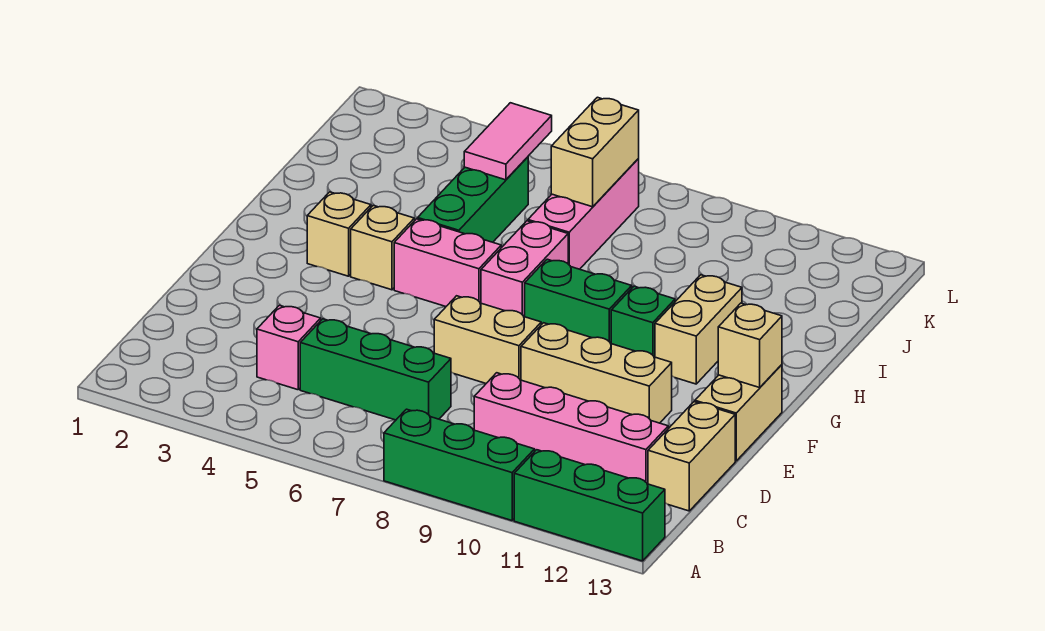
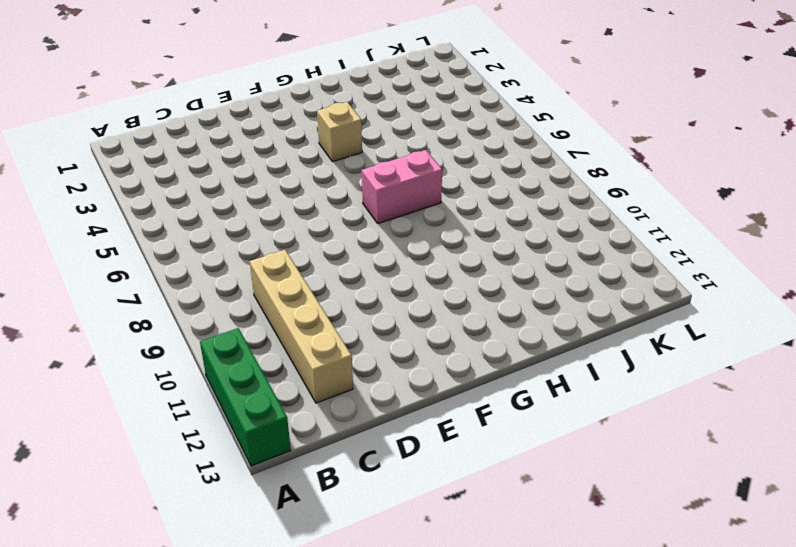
tan 1x4 brick [250,250,353,403] -> pink 1x4 brick [474,373,668,484]
none -> green 1x3 brick [384,409,535,520]
none -> pink 1x1 brick [257,305,321,390]
none -> green 1x3 brick [300,319,451,420]

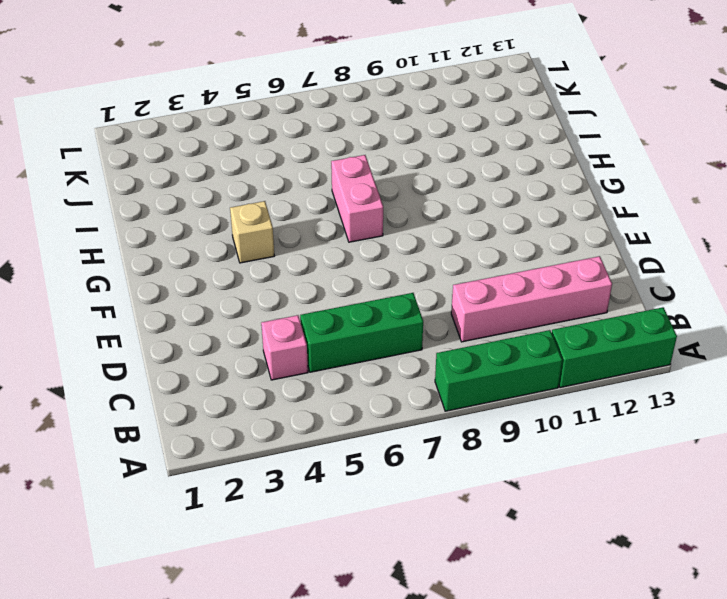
none -> tan 1x2 brick [648,402,735,511]
none -> tan 1x2 brick [434,296,541,383]
none -> tan 1x3 brick [521,323,672,423]

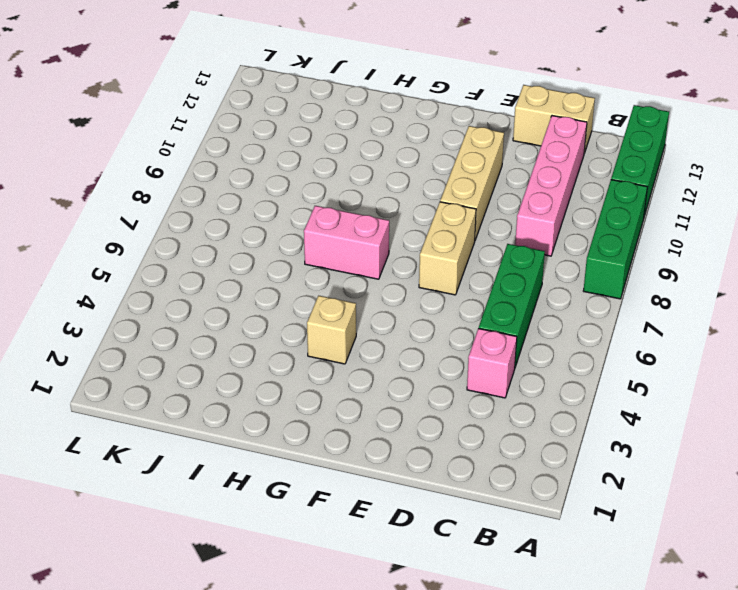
none -> tan 1x2 brick [695,365,782,461]
none -> tan 1x1 brick [307,192,371,276]
none -> pink 1x2 brick [394,219,501,306]

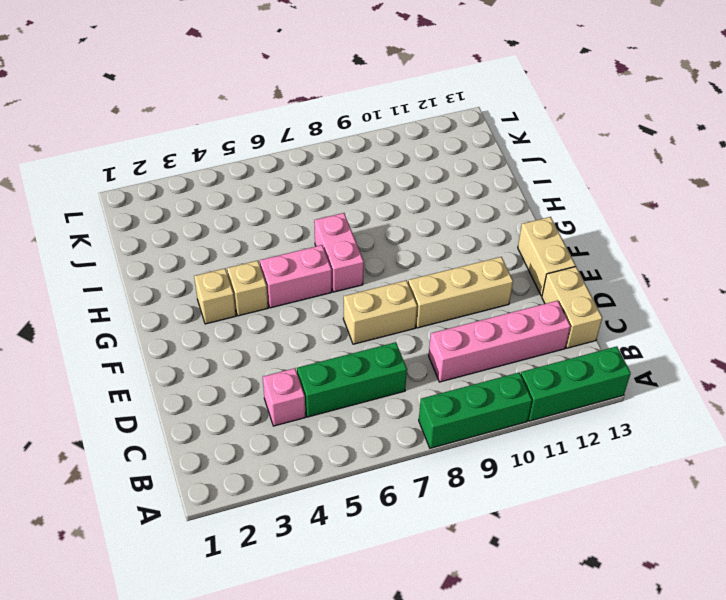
none -> green 1x2 brick [525,259,632,343]
none -> green 1x1 brick [611,286,675,357]
none -> tan 1x2 brick [655,275,742,384]

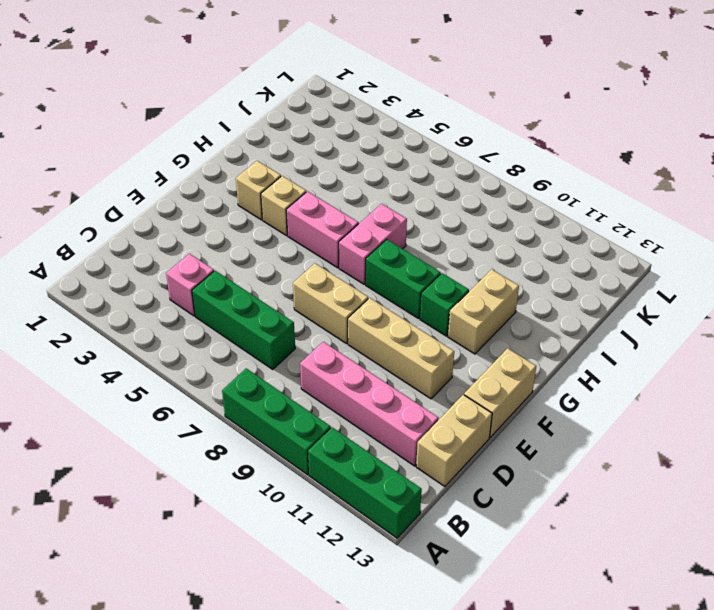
none -> green 1x3 brick [418,157,528,242]
none -> pink 1x3 brick [528,159,639,269]
none -> tan 1x1 brick [718,303,782,388]

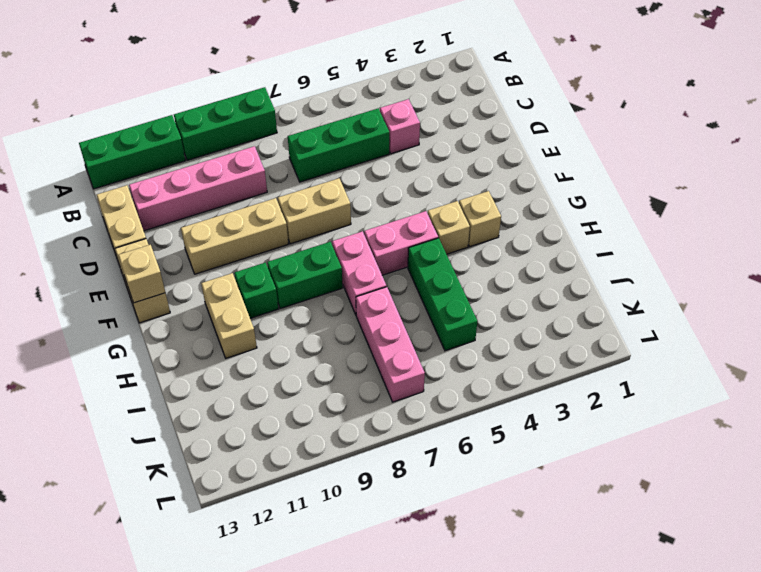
none -> pink 1x2 tile [464,103,552,180]
none -> tan 1x2 brick [551,97,639,207]

